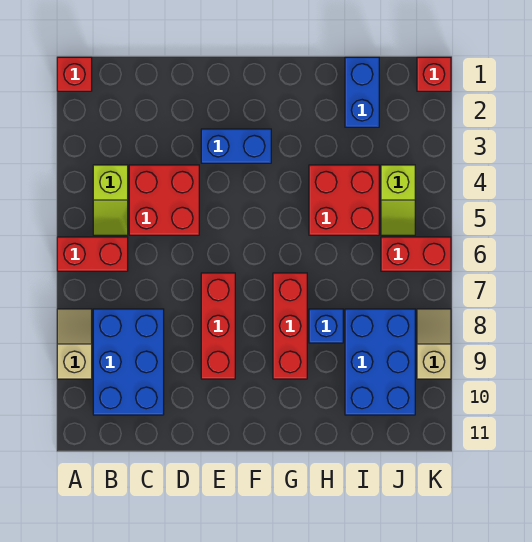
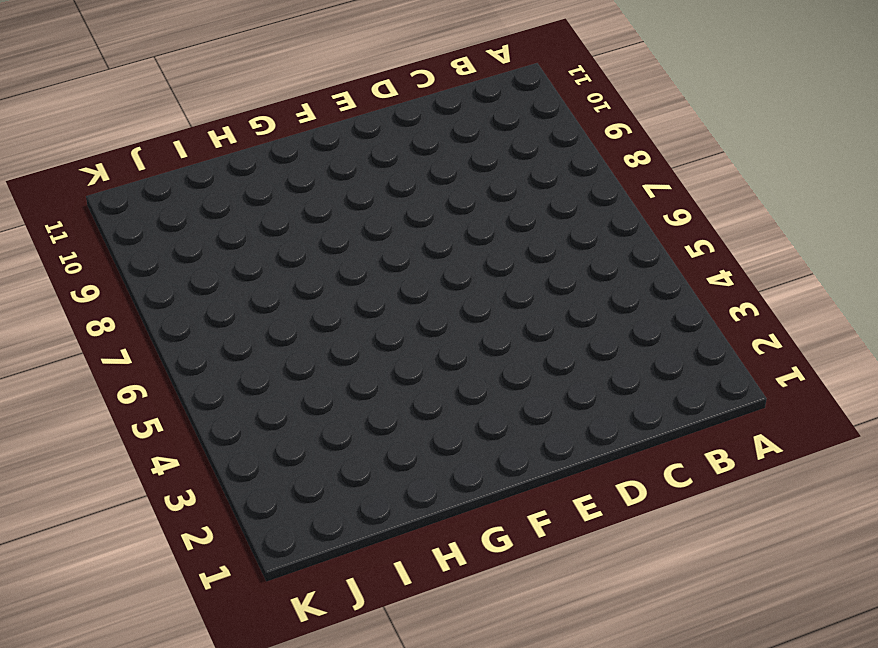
none -> red 1x1 brick [57,57,92,91]
none -> red 1x2 brick [57,237,128,271]
none -> tan 1x2 slope [57,309,92,379]

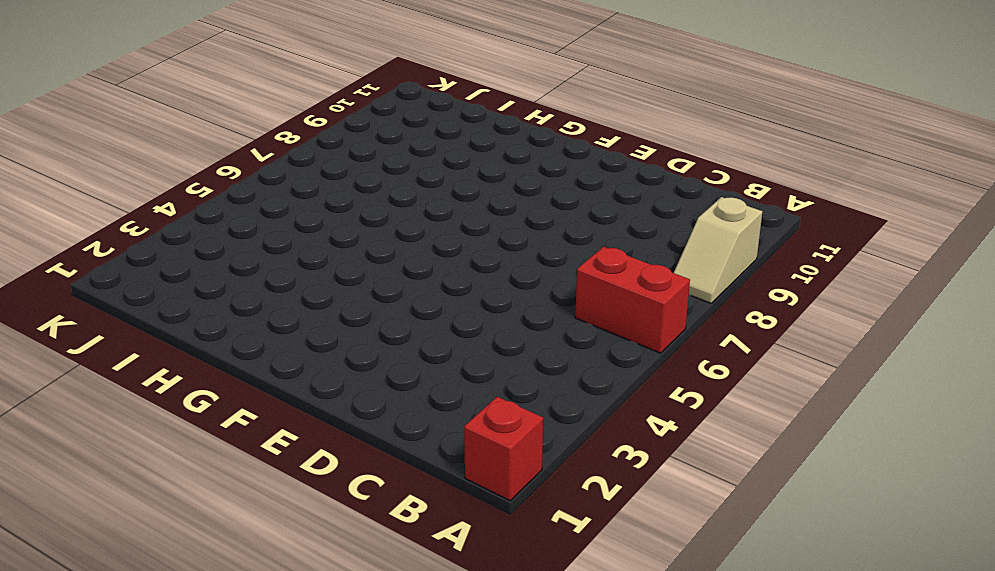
none -> lime 1x2 slope [93,165,128,235]
none -> blue 2x3 brick [93,309,164,415]
none -> red 2x2 brick [129,165,199,235]

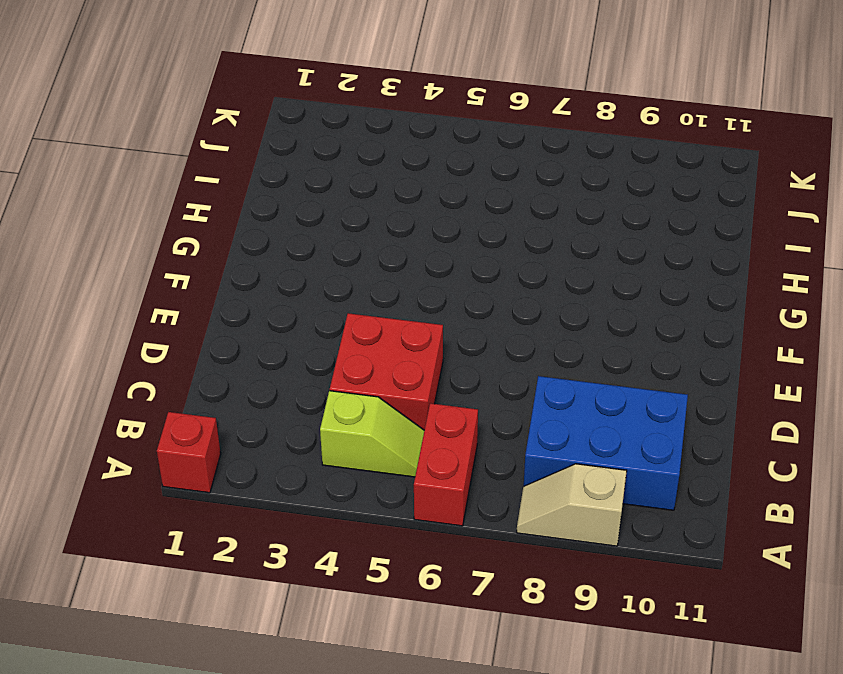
none -> blue 1x2 brick [201,129,271,163]
none -> red 1x3 brick [201,273,235,379]
none -> red 1x3 brick [273,273,307,379]

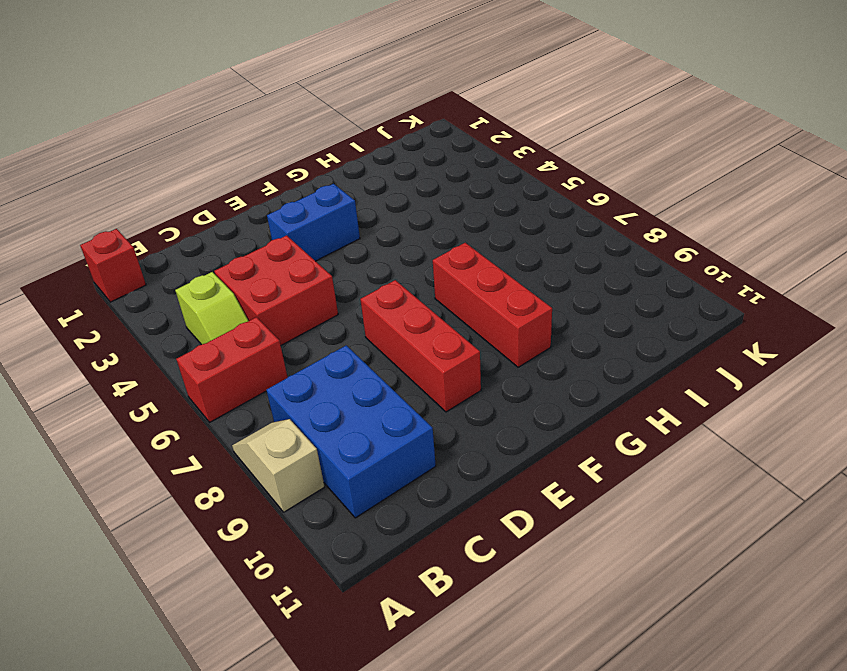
none -> red 2x2 brick [309,165,379,235]
none -> blue 1x1 brick [309,309,343,343]
none -> blue 1x2 brick [345,57,379,127]

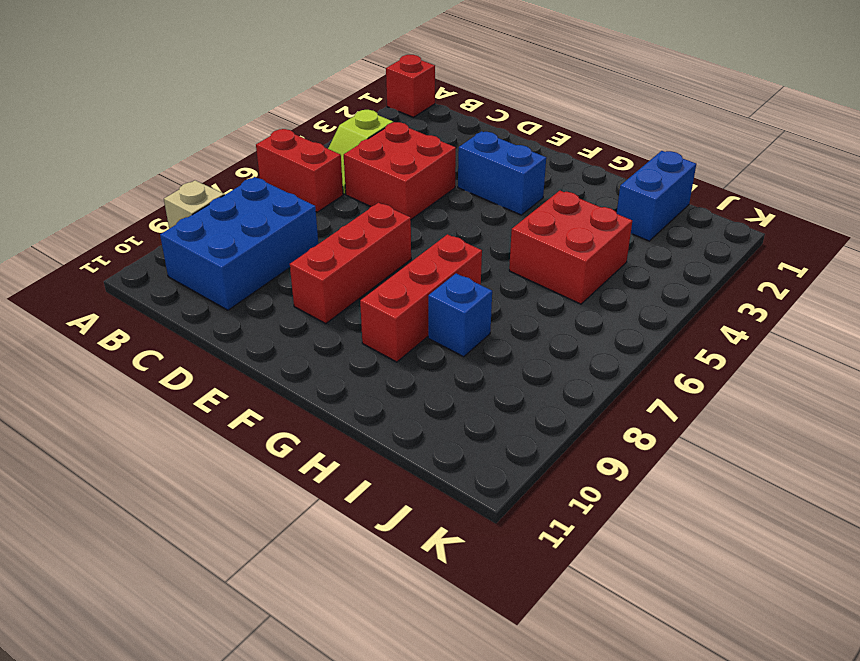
none -> blue 2x3 brick [345,309,415,415]
none -> lime 1x2 slope [381,165,415,235]
none -> red 1x2 brick [381,237,451,271]

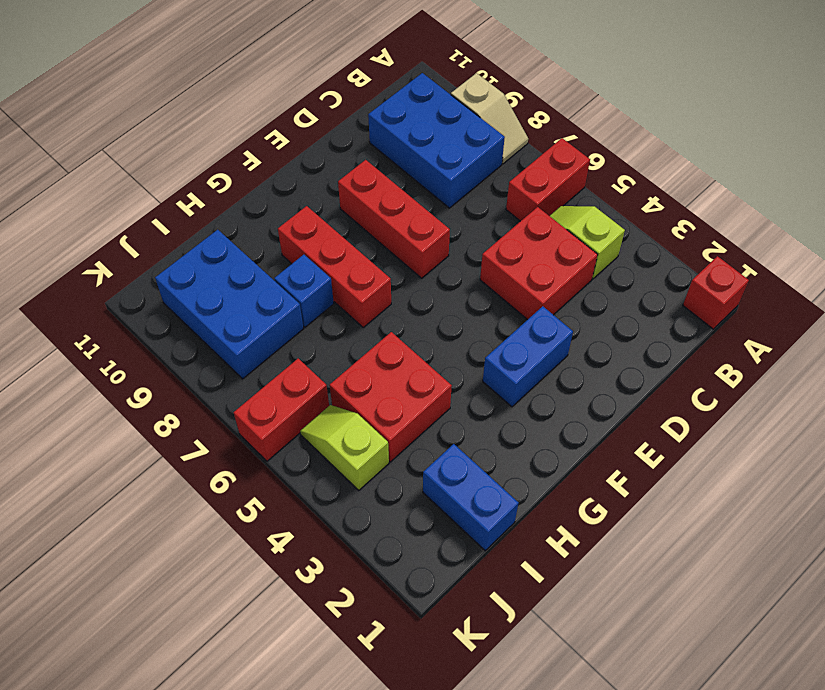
none -> red 1x1 brick [417,57,451,91]
none -> tan 1x2 slope [417,309,451,379]

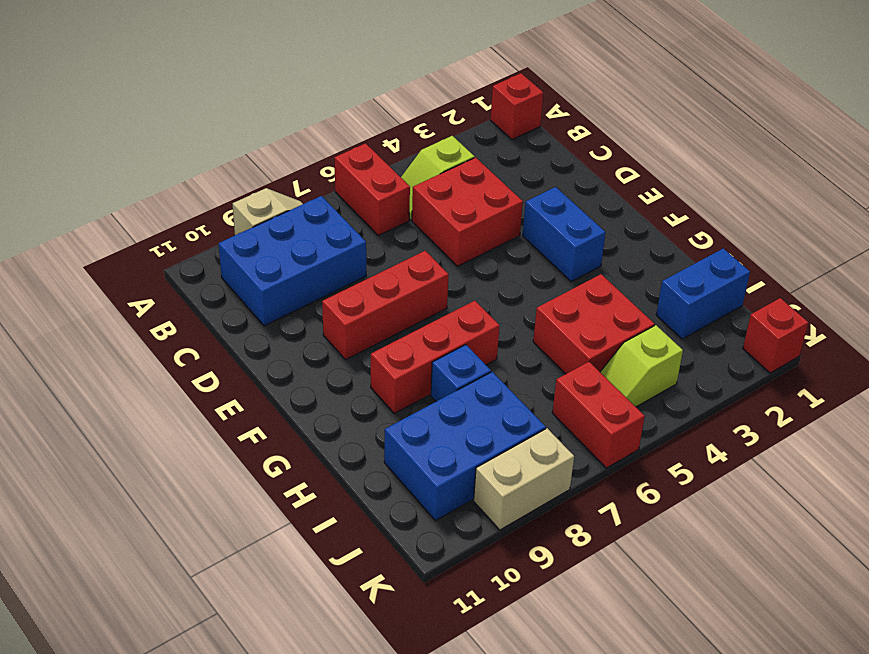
tan 1x2 brick [474,428,574,530] -> tan 1x2 slope [417,309,451,379]

